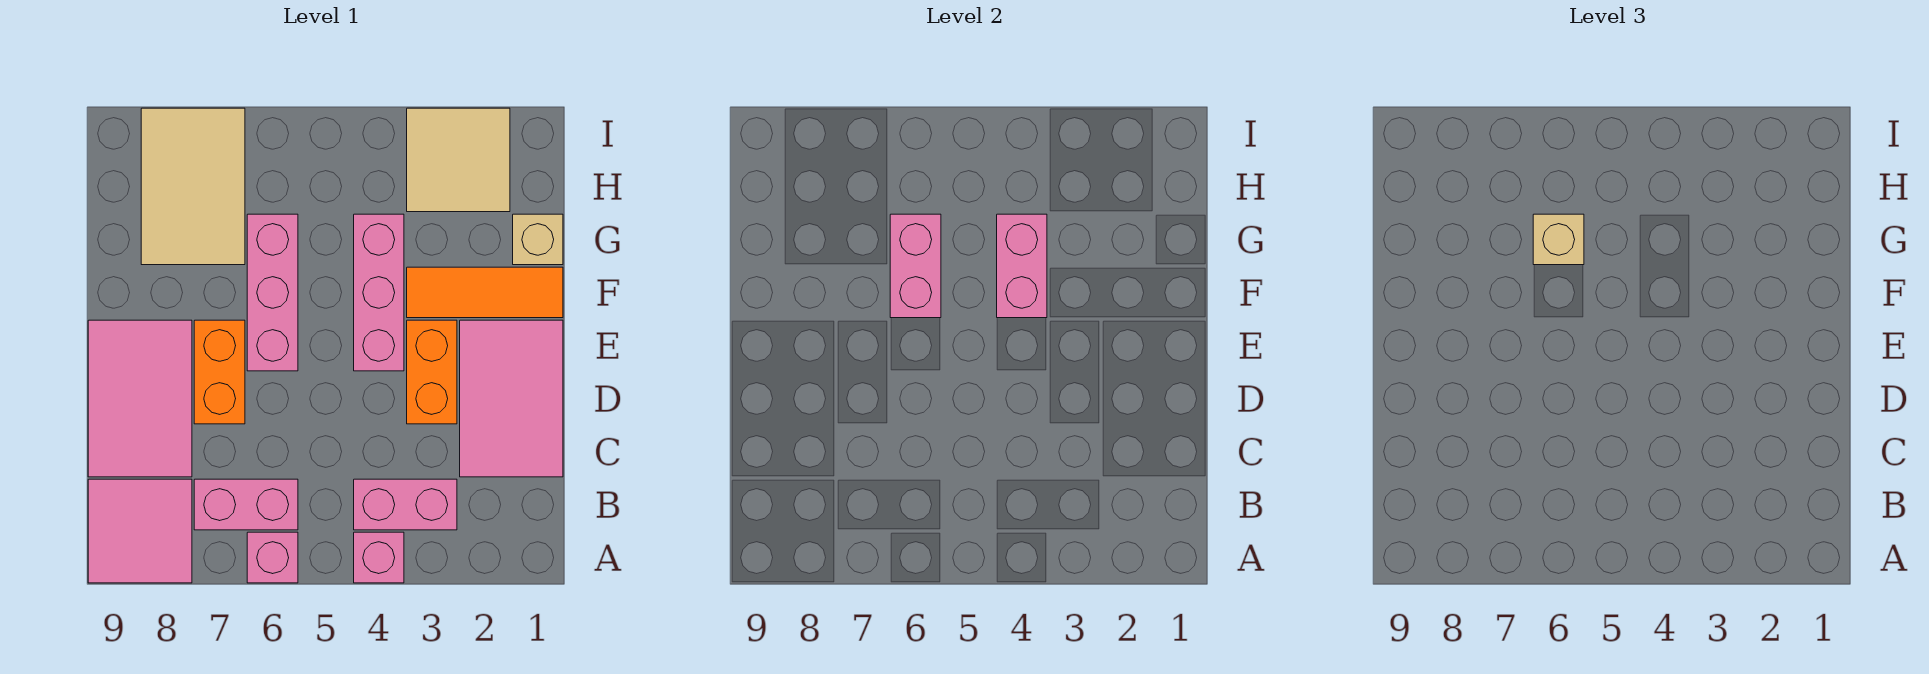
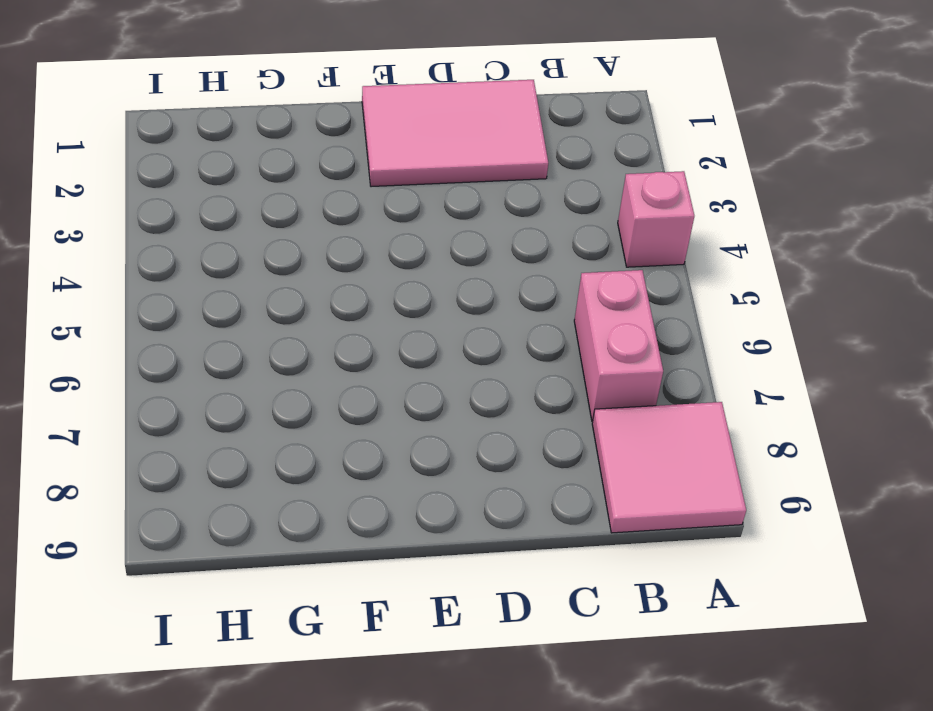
none -> pink 1x1 brick [247,532,298,583]
none -> pink 1x2 brick [354,479,457,530]
none -> pink 2x3 tile [88,320,192,477]

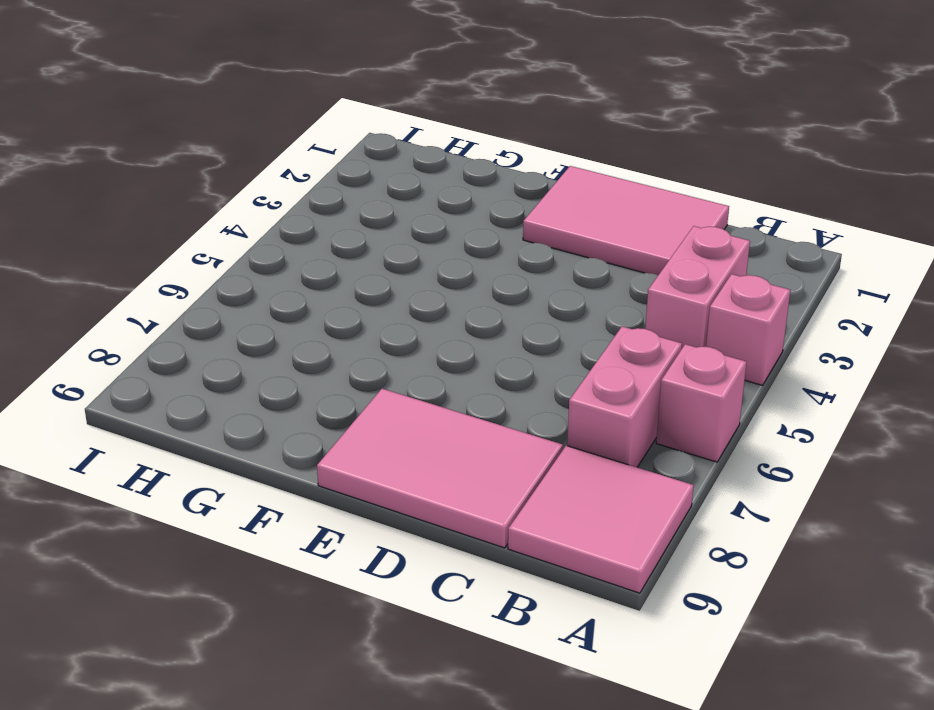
none -> orange 1x2 brick [407,320,457,424]
none -> orange 1x2 brick [194,320,245,424]
none -> pink 1x3 brick [354,214,404,371]

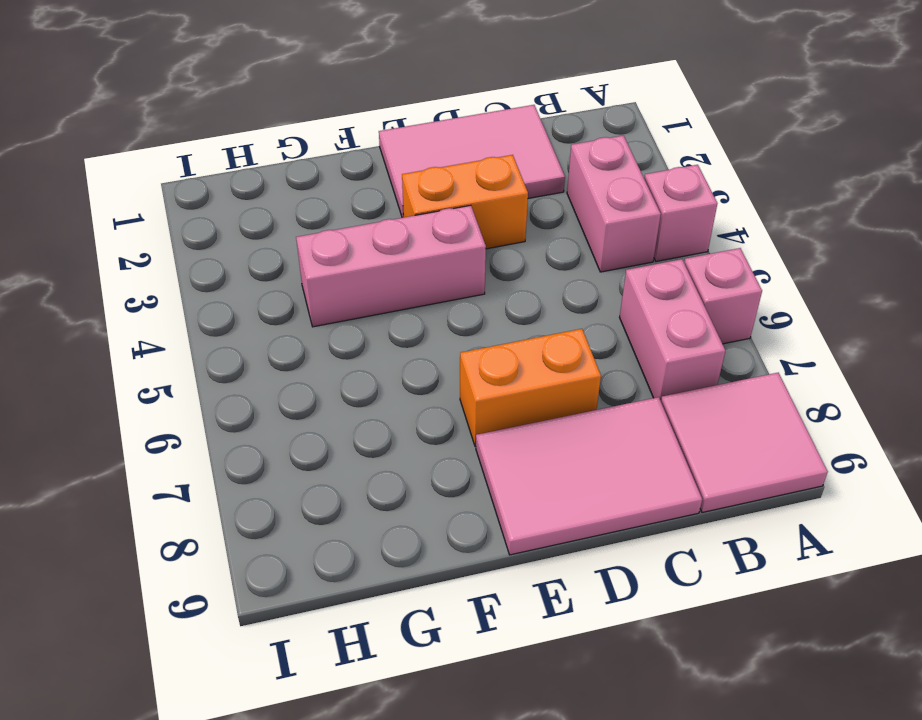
none -> pink 1x3 brick [247,214,298,371]
none -> orange 1x3 tile [407,267,563,318]
none -> tan 1x1 brick [513,214,563,265]

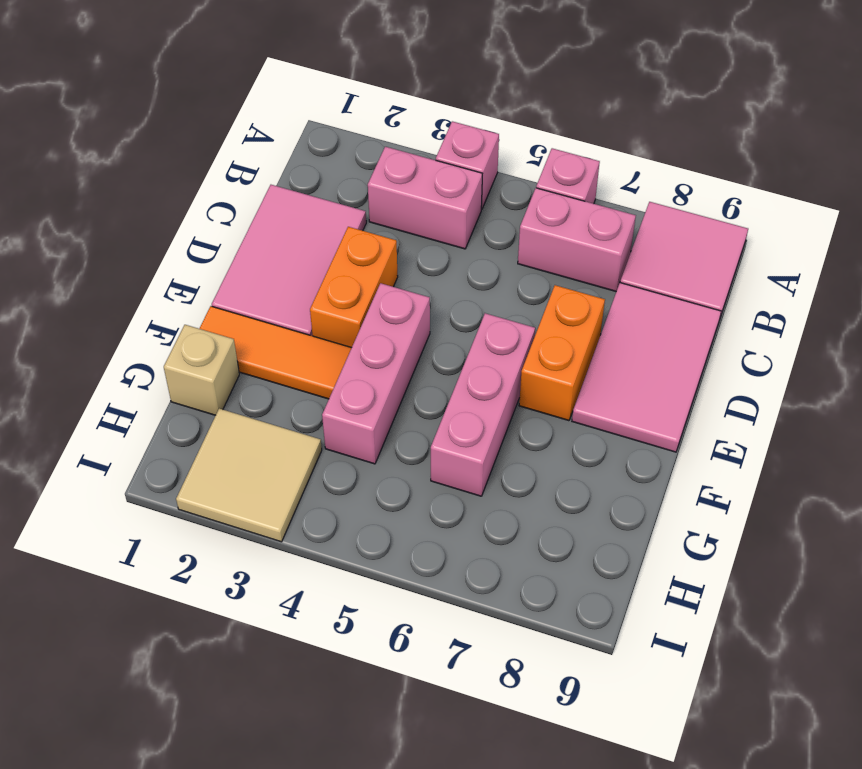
none -> tan 2x3 tile [141,108,245,265]
none -> pink 1x2 brick [997,214,1047,318]
none -> pink 1x2 brick [890,214,941,318]

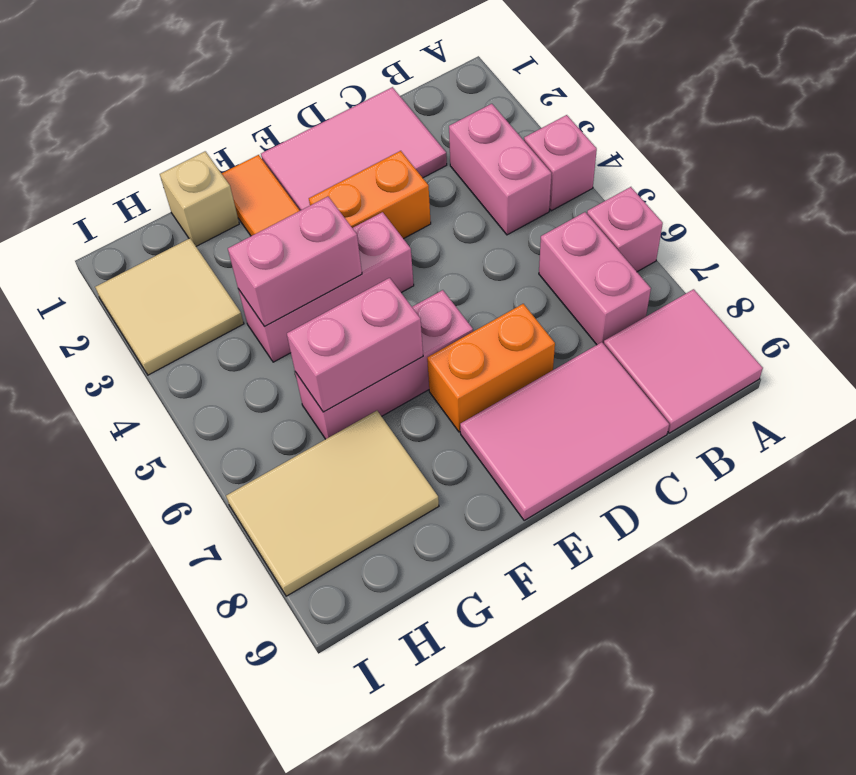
none -> tan 1x1 brick [1533,214,1584,265]

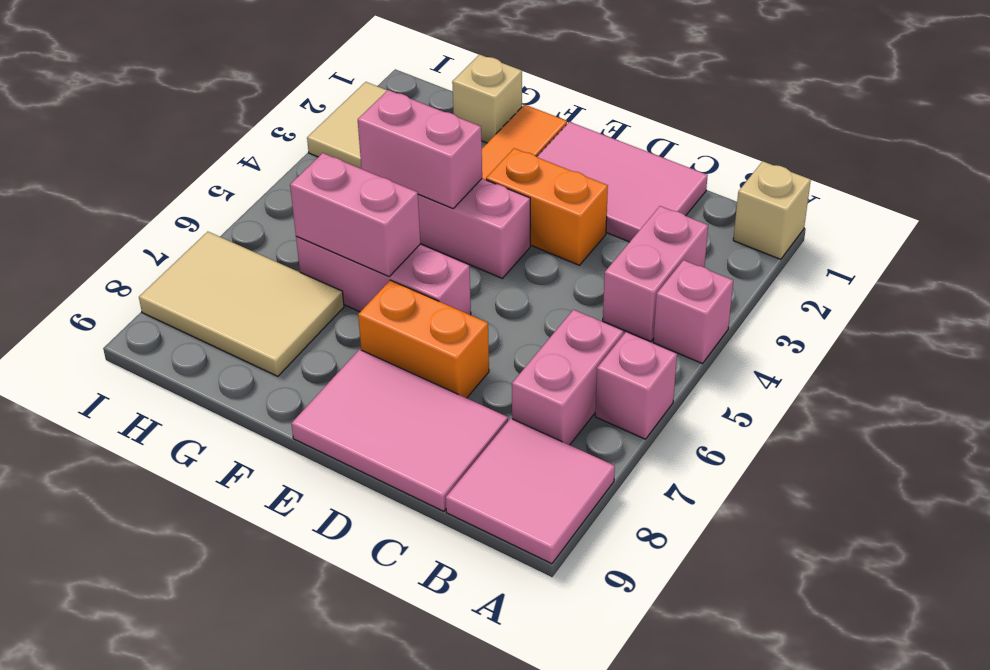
tan 1x1 brick [733,161,811,259] -> tan 1x1 brick moved to [1533,214,1584,265]

